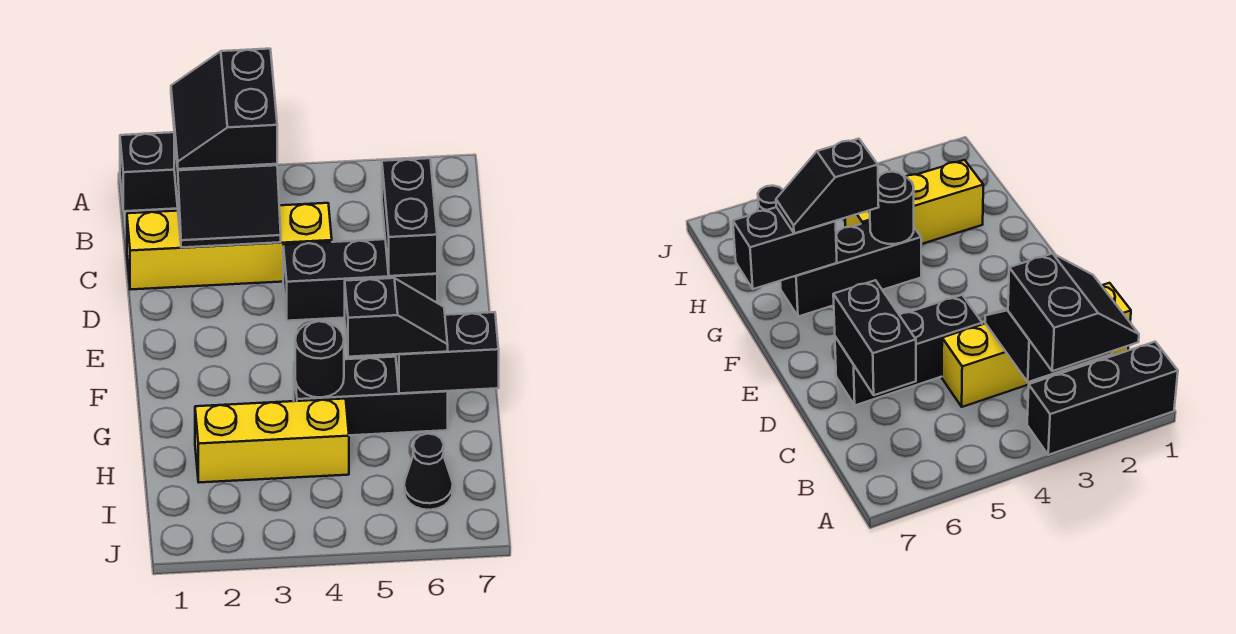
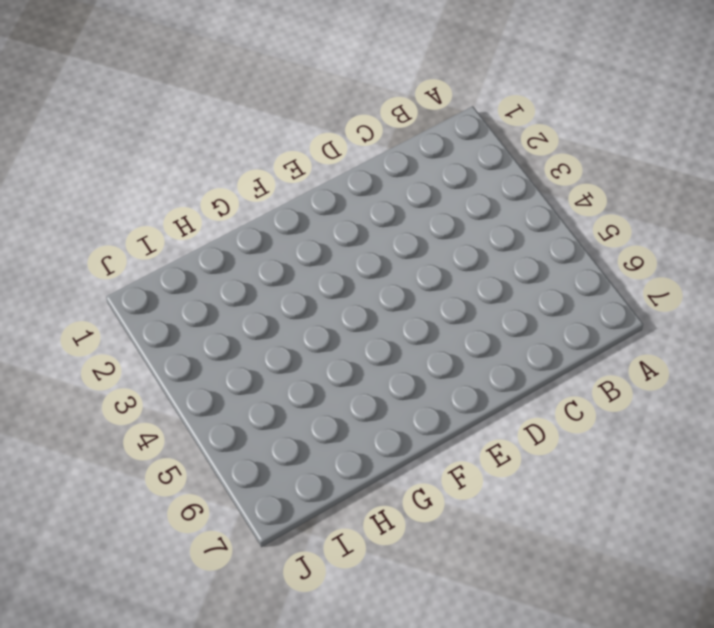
none -> black 1x3 brick [120,132,178,211]
none -> yellow 1x4 brick [127,203,332,290]
none -> black 1x3 brick [283,239,437,321]

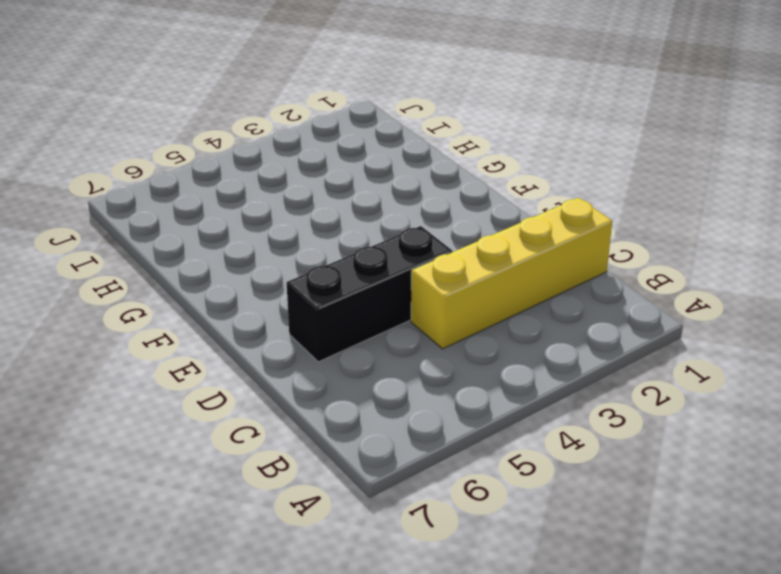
none -> black 1x3 brick [120,132,178,211]
none -> black 1x3 brick [294,357,448,435]
none -> yellow 1x3 brick [195,399,349,482]

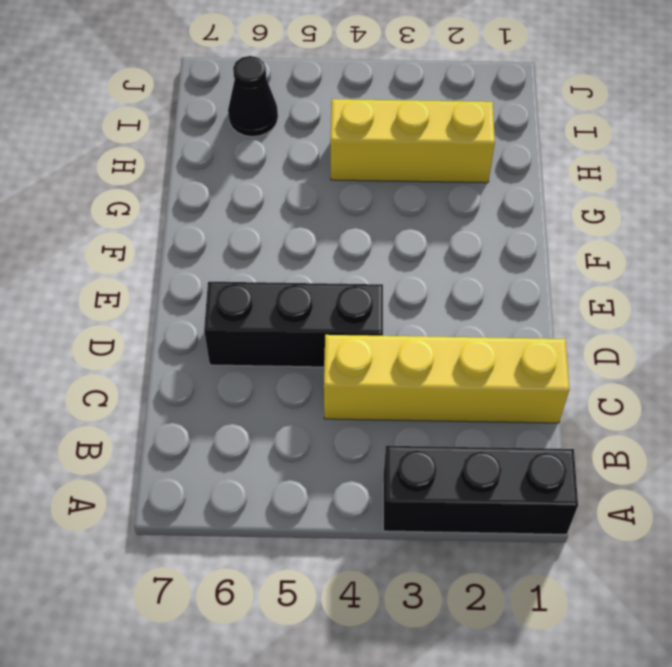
none -> black 1x3 brick [294,357,448,435]
none -> black 2x2 slope [174,133,281,248]
none -> black 1x2 brick [382,158,437,276]

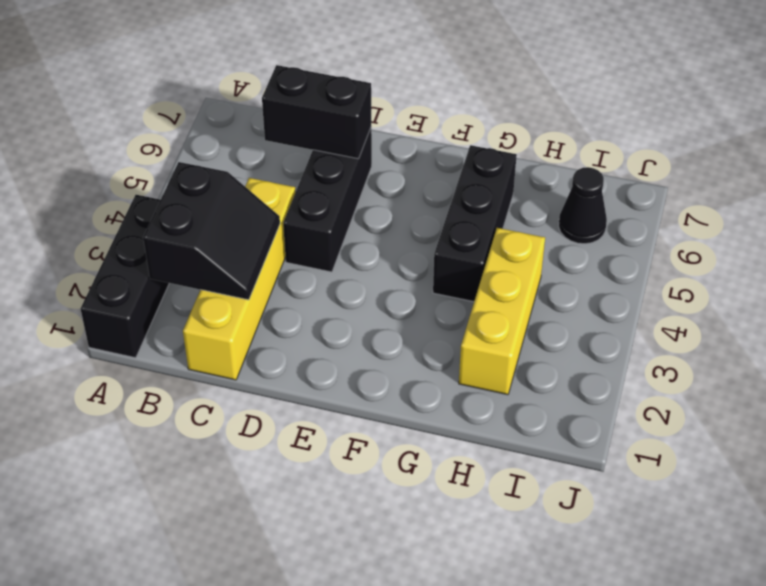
none -> black 1x1 round brick [295,321,344,397]
none -> black 1x2 brick [396,312,499,393]
none -> black 2x2 slope [171,49,277,169]

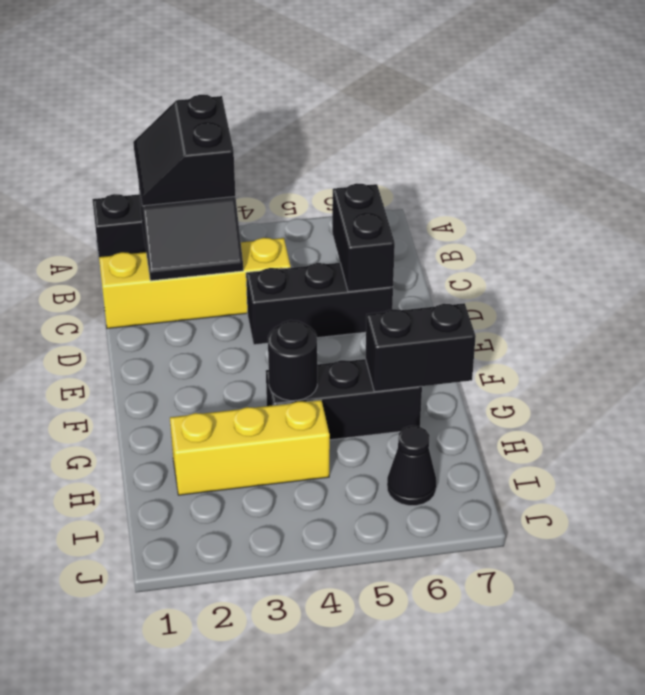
none -> black 1x2 slope [345,278,448,357]

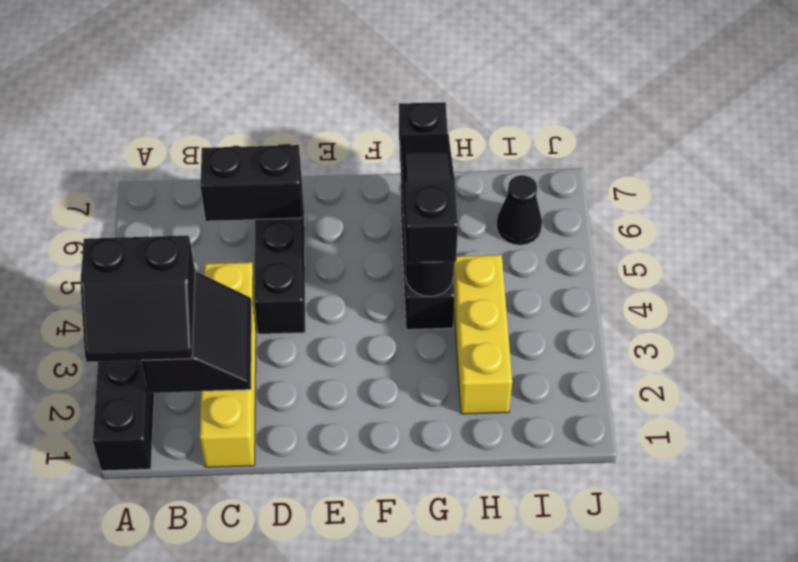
black 1x3 slope [401,134,458,263] -> black 1x2 slope [345,278,448,357]

